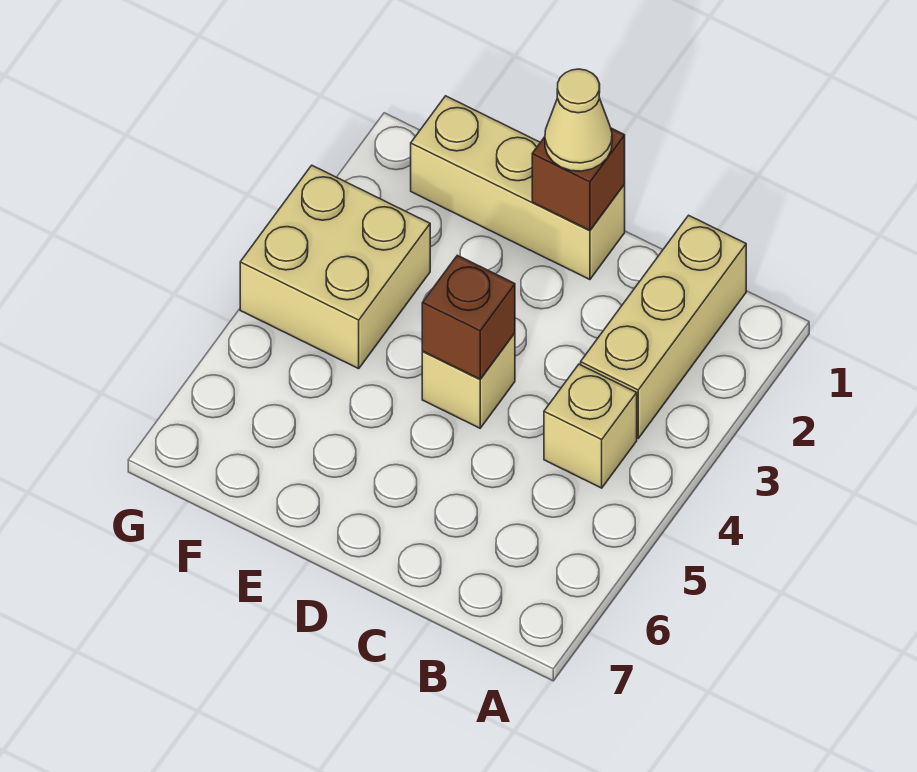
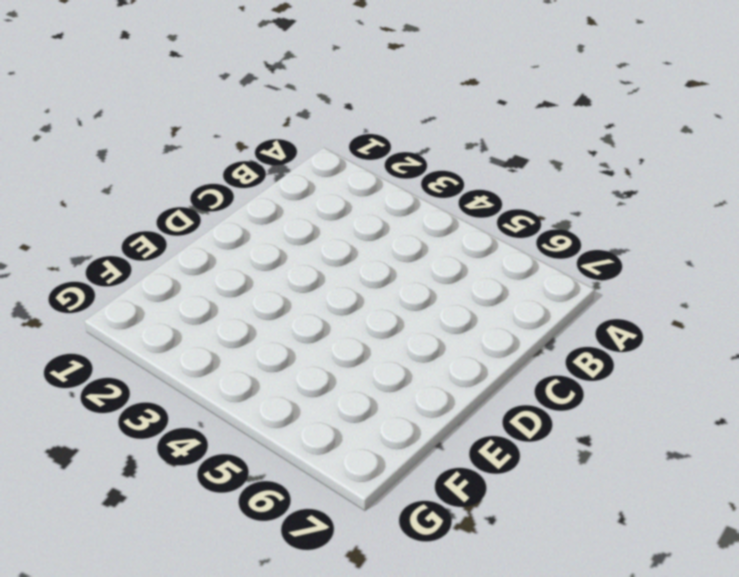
none -> tan 1x3 brick [581,215,746,438]
none -> tan 1x1 brick [544,364,637,488]

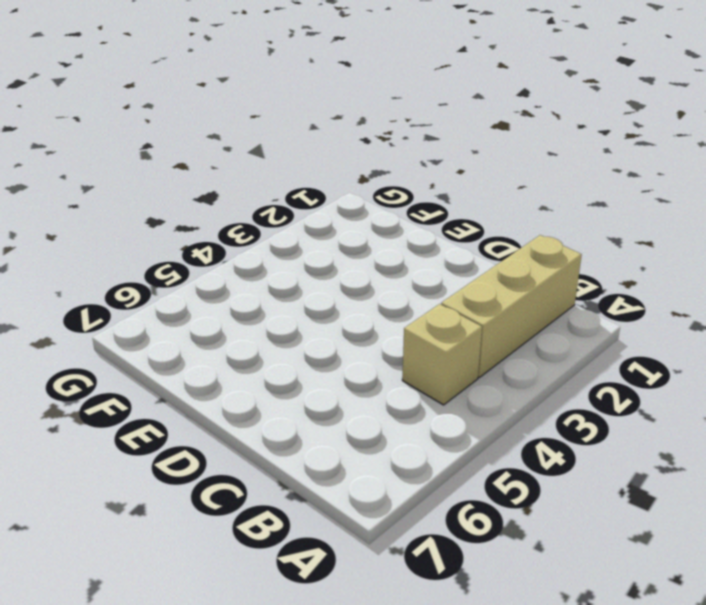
none -> tan 1x3 brick [411,96,625,280]
none -> tan 1x1 brick [422,333,515,428]

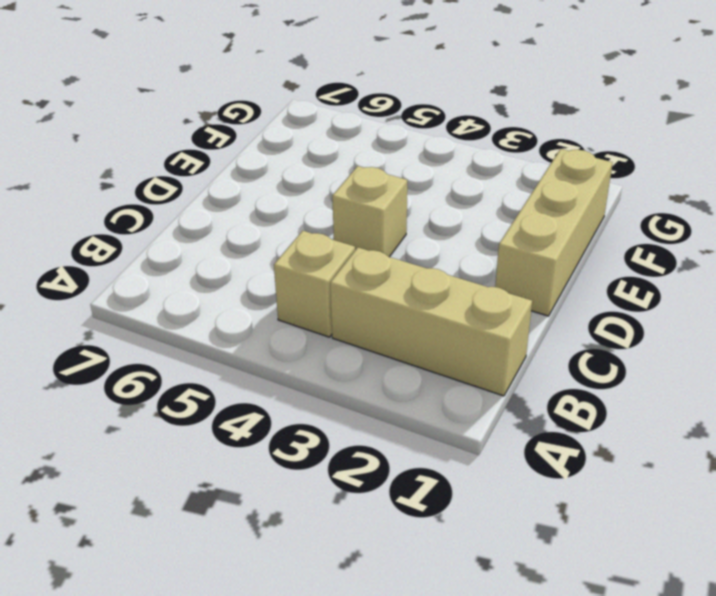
none -> tan 2x2 brick [240,165,430,369]
none -> brown 1x1 brick [532,128,625,230]

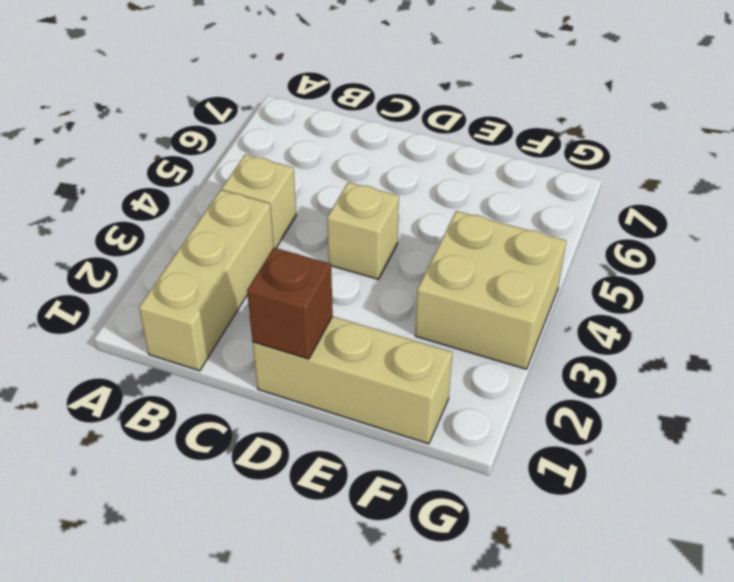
none -> brown 1x1 brick [422,255,515,379]
none -> tan 1x1 cone [545,69,612,171]

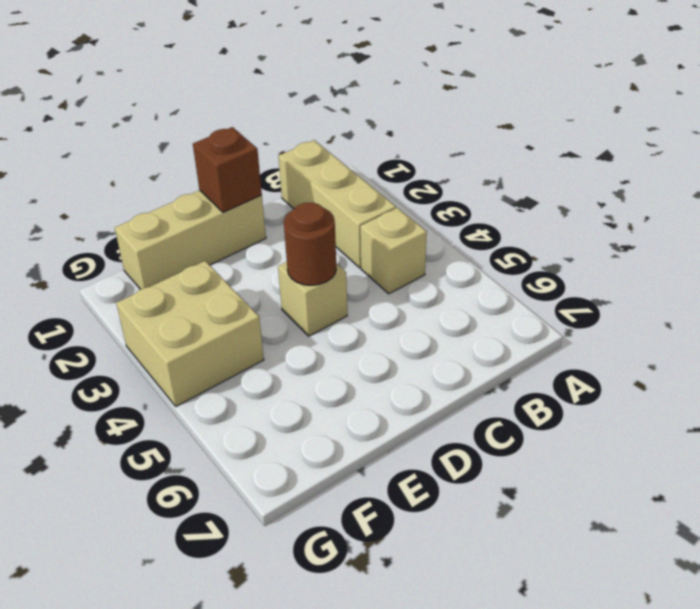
brown 1x1 round brick [284,203,336,285] -> brown 1x1 brick [422,255,515,379]
none -> tan 1x1 cone [545,69,612,171]

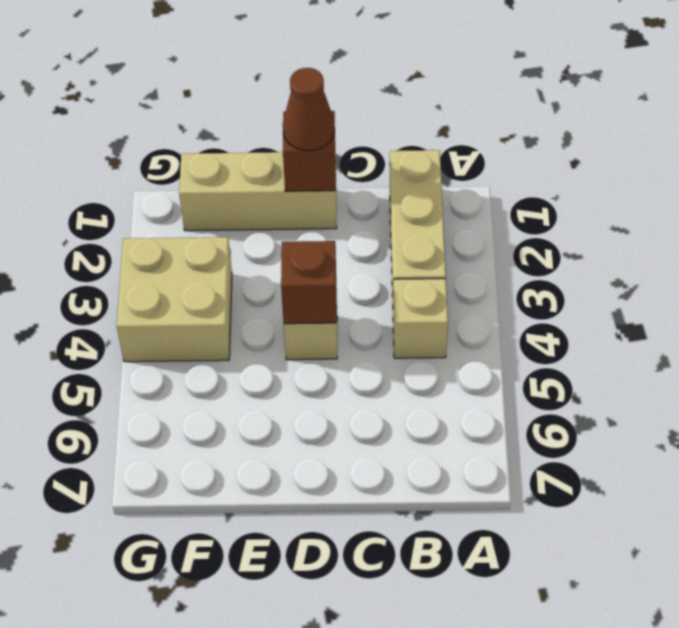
brown 1x1 cone [283,68,335,151] -> tan 1x1 cone [545,69,612,171]

